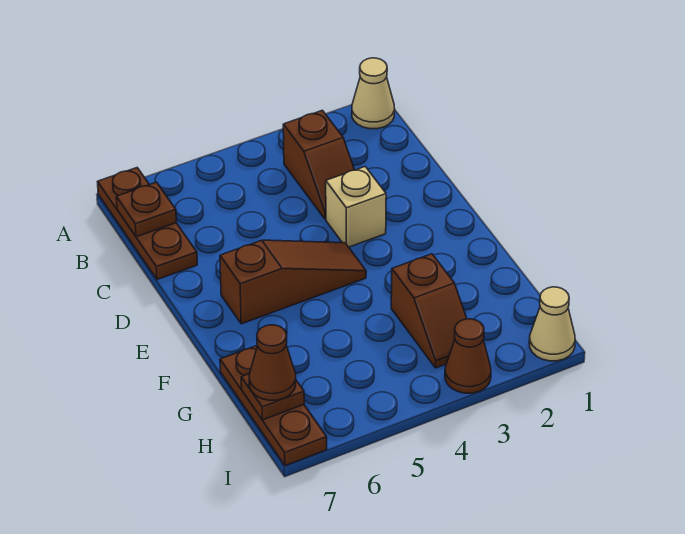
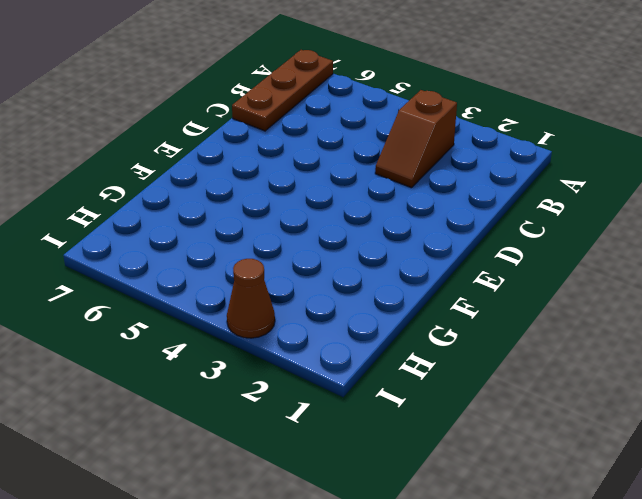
none -> tan 1x1 cone [352,58,395,129]
none -> tan 1x1 brick [326,167,386,247]
none -> brown 1x3 slope [220,240,366,324]

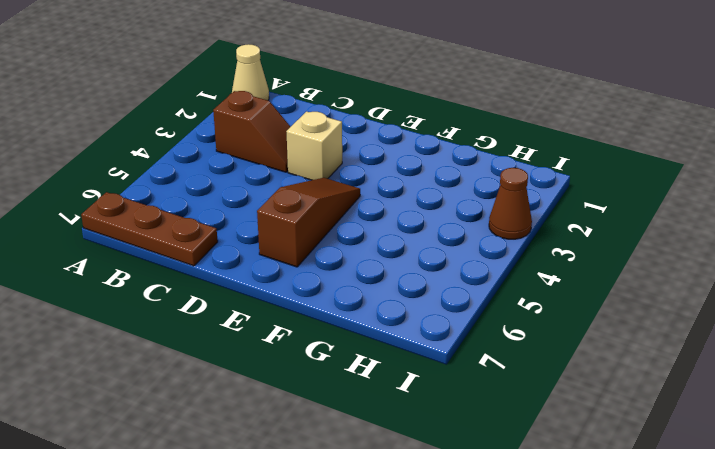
none -> brown 1x2 slope [391,254,467,368]
none -> brown 1x3 plate [220,346,327,466]
none -> tan 1x1 cone [529,287,575,361]

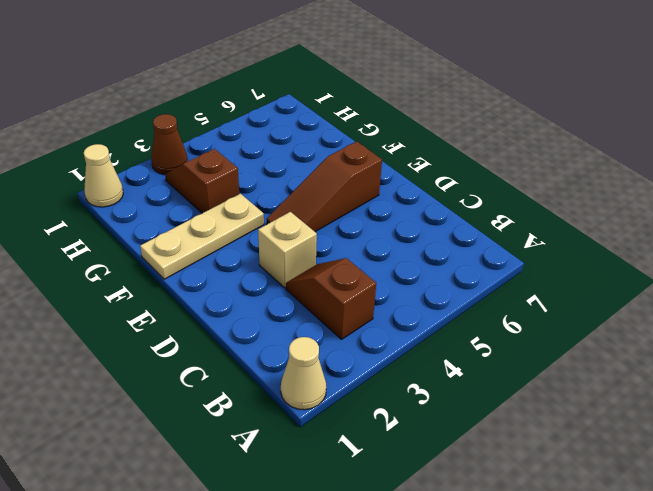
tan 1x3 plate [140,194,264,279] -> none
none -> brown 1x3 plate [98,168,197,280]
none -> brown 1x3 plate [220,346,327,466]
none -> brown 1x1 plate [116,182,176,237]

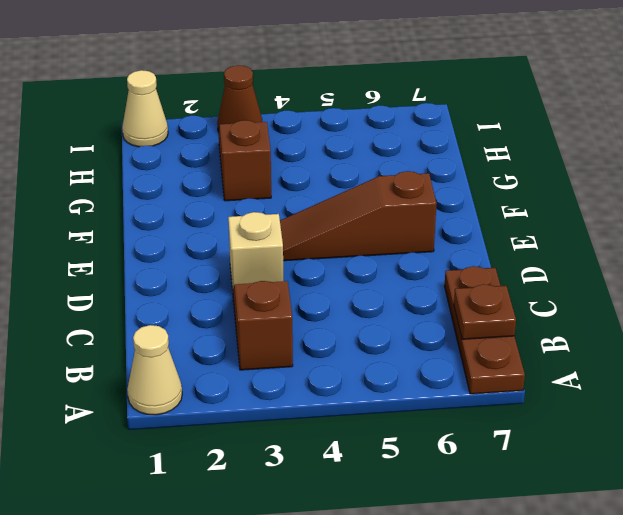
none -> brown 1x3 plate [220,346,327,466]
none -> brown 1x1 plate [241,374,304,420]
none -> brown 1x1 cone [249,325,296,400]

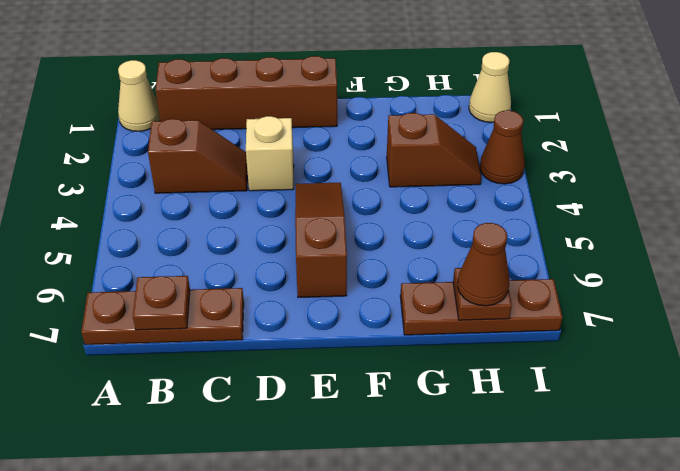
brown 1x4 brick [155,56,337,130] -> none

